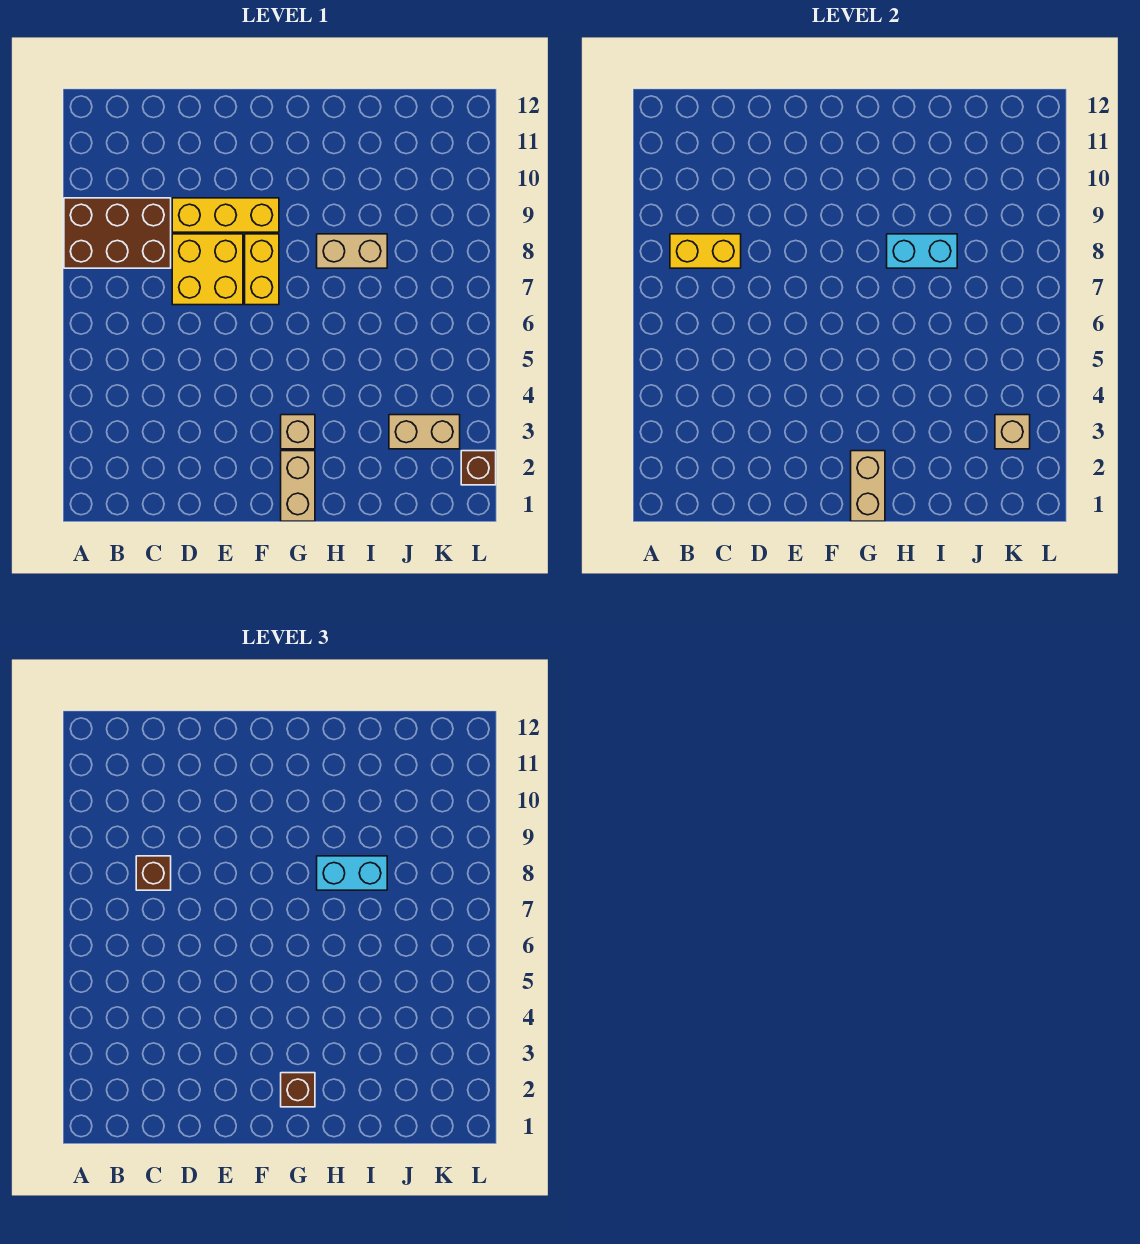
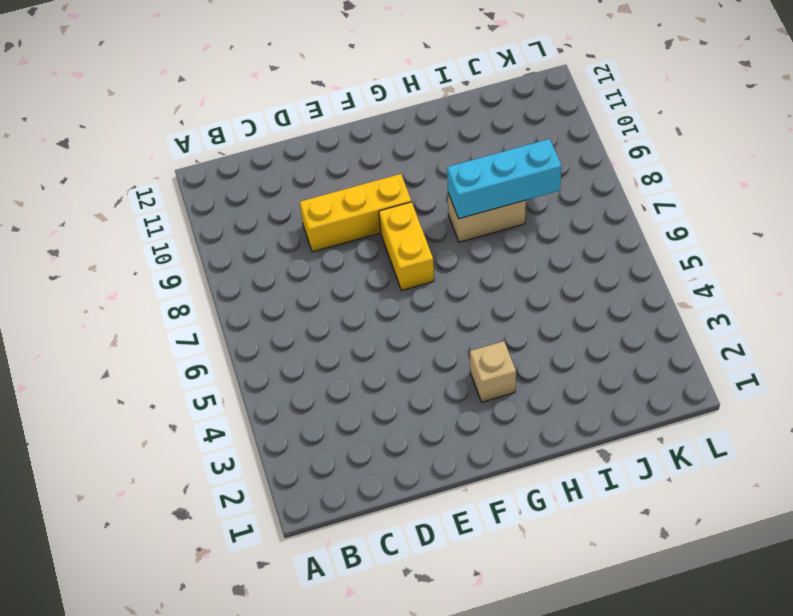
cyan 1x3 brick [447,139,562,219] -> cyan 1x2 brick [887,234,957,268]
none -> brown 2x3 brick [64,198,171,268]
none -> yellow 2x2 brick [172,234,243,305]
none -> tan 1x2 brick [281,451,315,521]

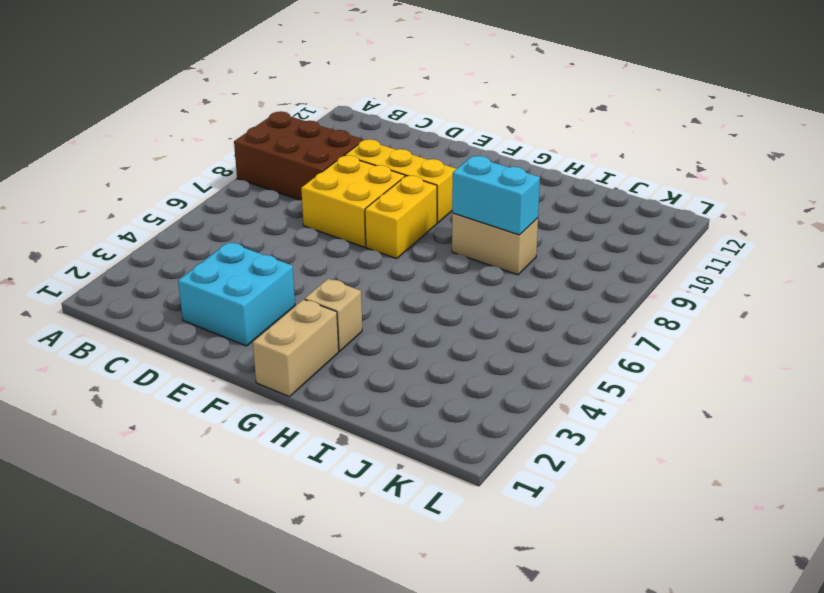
cyan 2x2 brick [178,242,295,346] -> none
none -> tan 1x2 brick [389,415,460,449]
none -> brown 1x1 brick [461,451,496,485]
none -> yellow 1x2 brick [670,234,741,268]

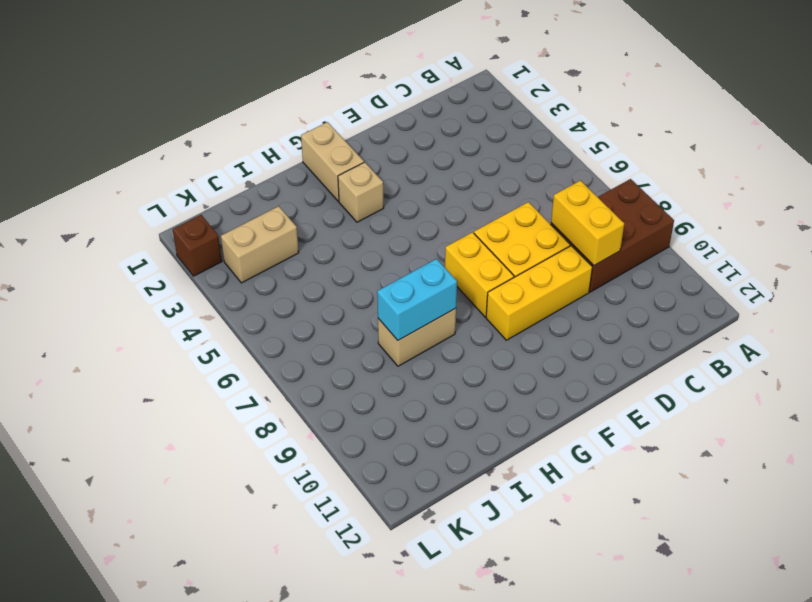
yellow 1x2 brick [551,181,624,266] -> yellow 1x2 brick turned to [670,234,741,268]
none -> tan 1x2 brick [851,451,885,521]
none -> tan 1x1 brick [995,415,1030,449]
none -> brown 1x1 brick [136,856,171,890]

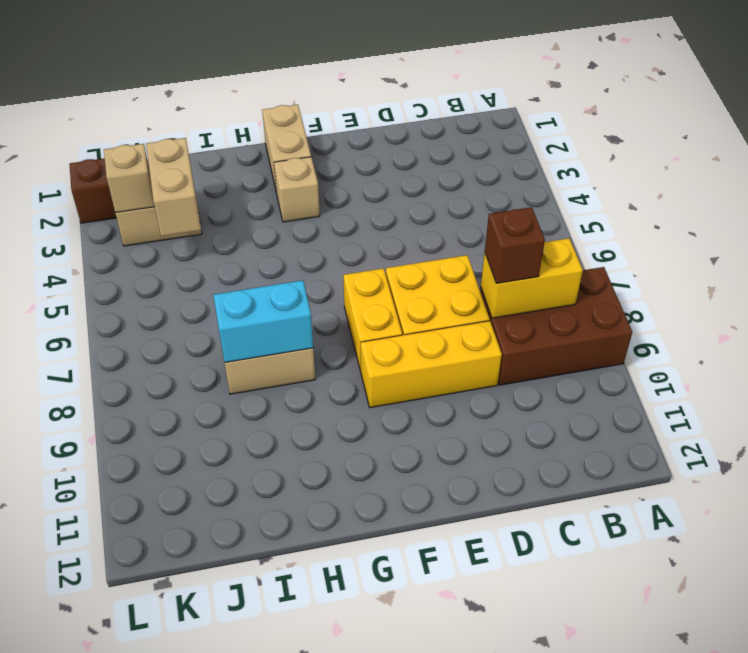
tan 1x2 brick [146,138,201,236] -> tan 1x2 brick moved to [851,451,885,521]
none -> brown 1x1 brick [281,1073,315,1107]
none -> cyan 1x2 brick [317,856,387,890]

